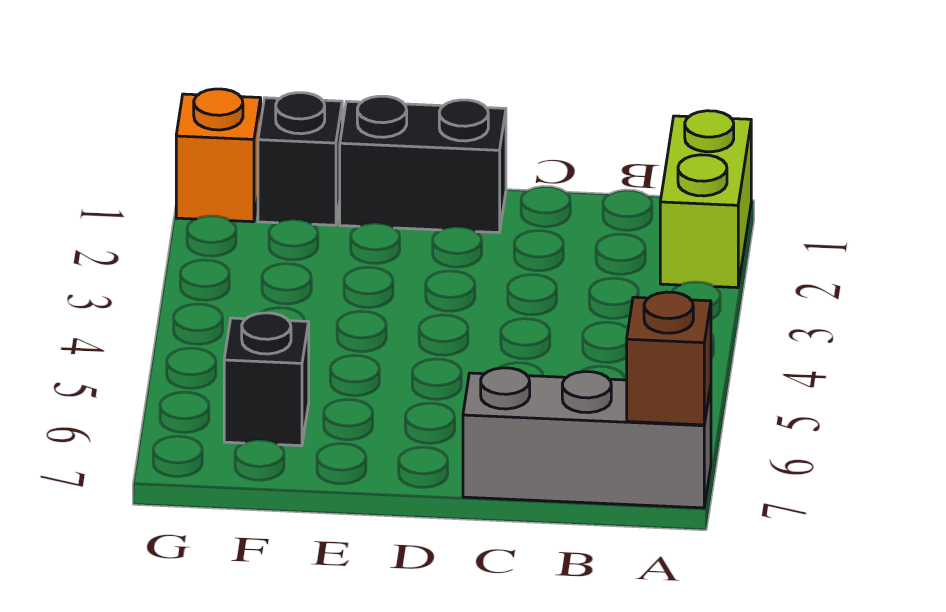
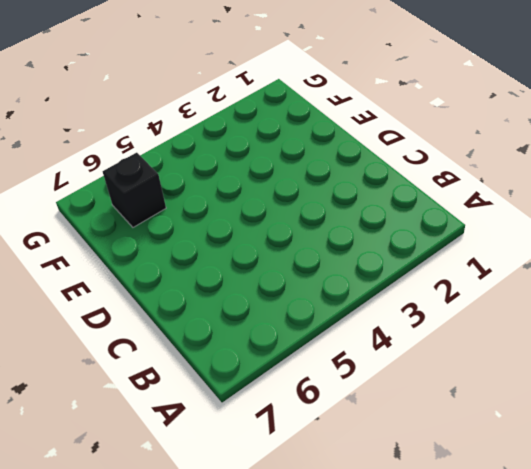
none -> lime 1x2 brick [660,111,751,288]
none -> grey 1x3 brick [463,368,711,508]

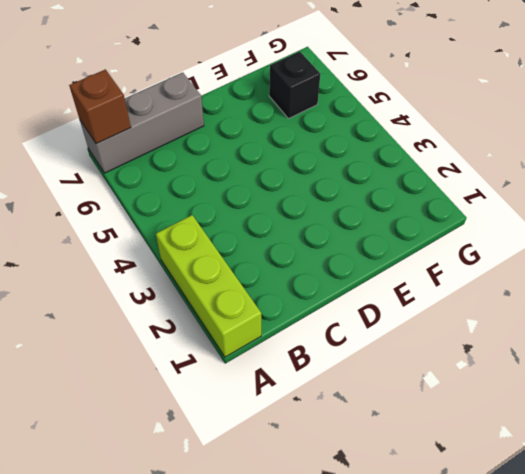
lime 1x3 brick [156,215,261,357] -> lime 1x2 brick [660,111,751,288]
none -> black 1x2 brick [340,96,506,233]
none -> black 1x1 brick [258,93,342,225]

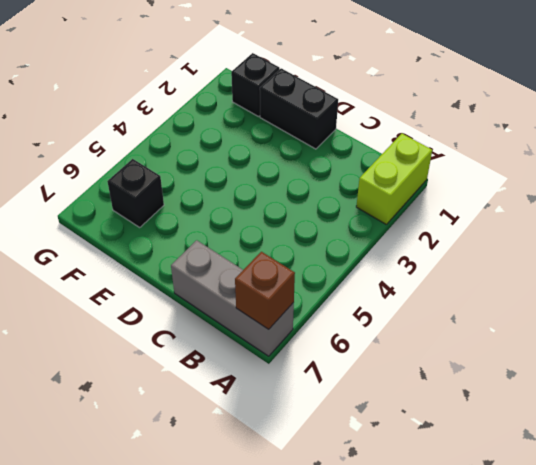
none -> orange 1x1 brick [176,89,261,222]

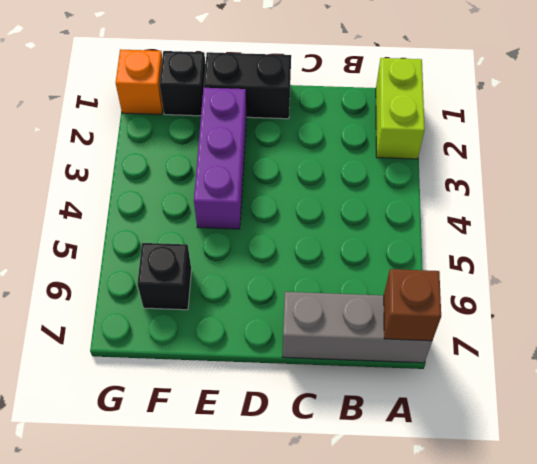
purple 1x3 brick [194,88,247,229] -> none

